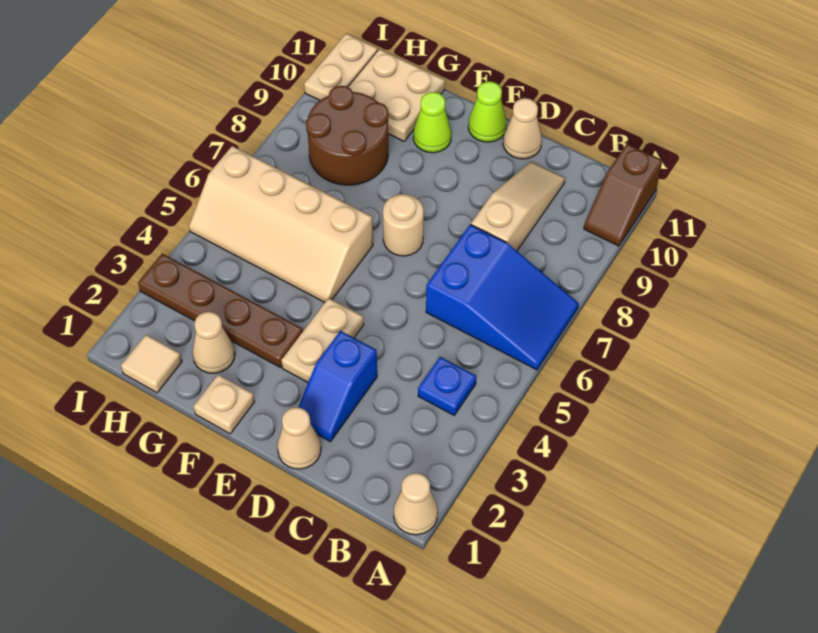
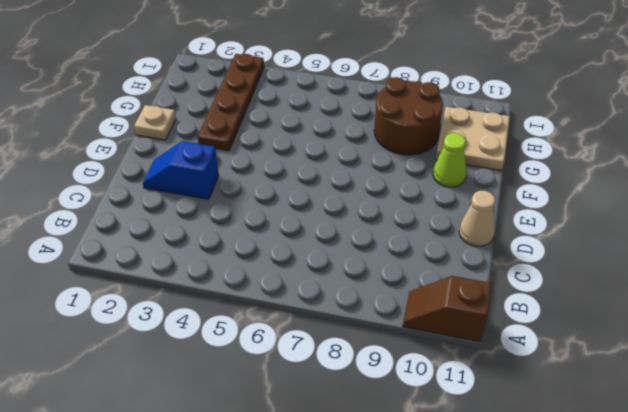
none -> tan 1x1 cone [394,473,438,535]
none -> blue 2x3 slope [426,224,579,370]
none -> blue 1x1 plate [418,357,476,415]

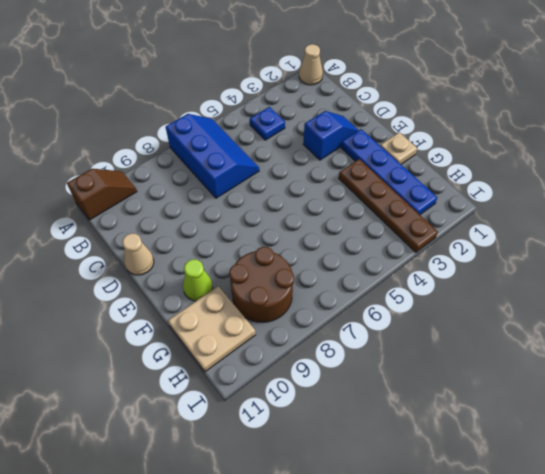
blue 2x3 slope [166,114,259,198] -> blue 2x3 slope turned to [426,224,579,370]
blue 1x4 plate [341,129,437,215] -> tan 1x1 cone [192,312,235,373]
none -> tan 1x3 slope [471,162,565,251]
none -> tan 1x1 cone [277,407,321,469]
none -> tan 1x2 plate [281,298,364,382]

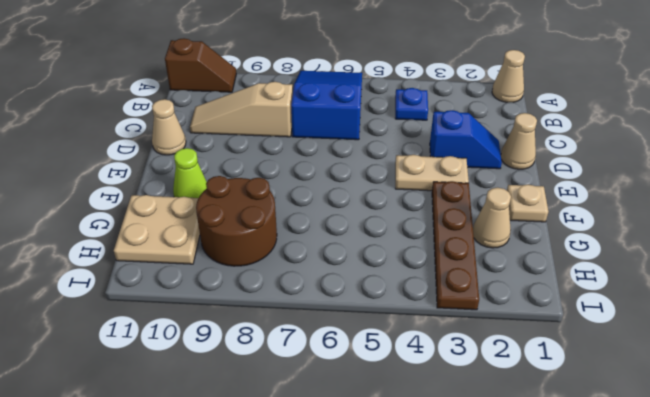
none -> tan 1x1 round brick [383,194,424,256]
none -> lime 1x1 cone [468,81,507,142]
none -> tan 2x4 slope [189,146,373,302]

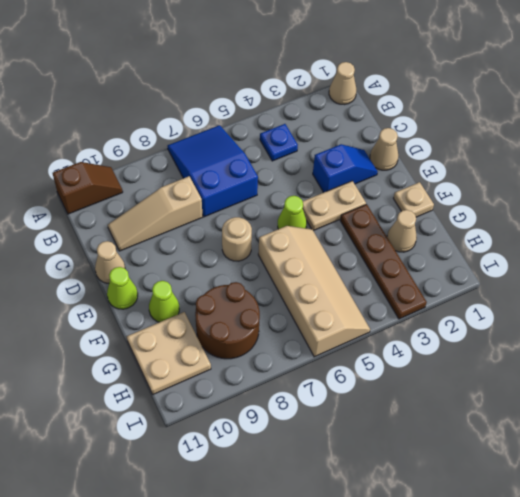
lime 1x1 cone [278,196,307,229] -> none
none -> tan 1x1 tile [121,335,182,393]
none -> tan 1x2 plate [304,33,378,100]

